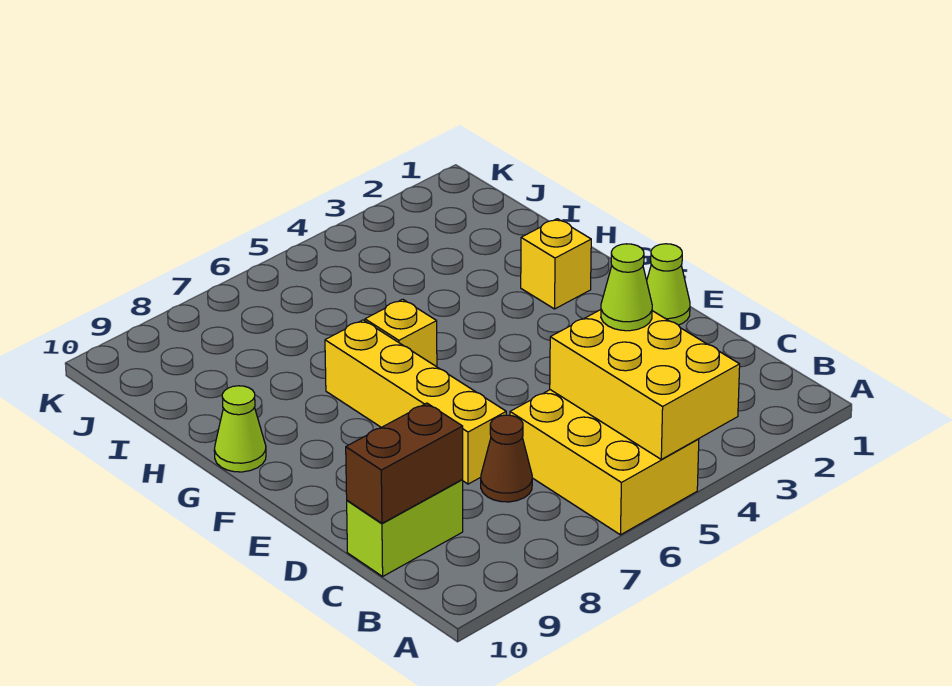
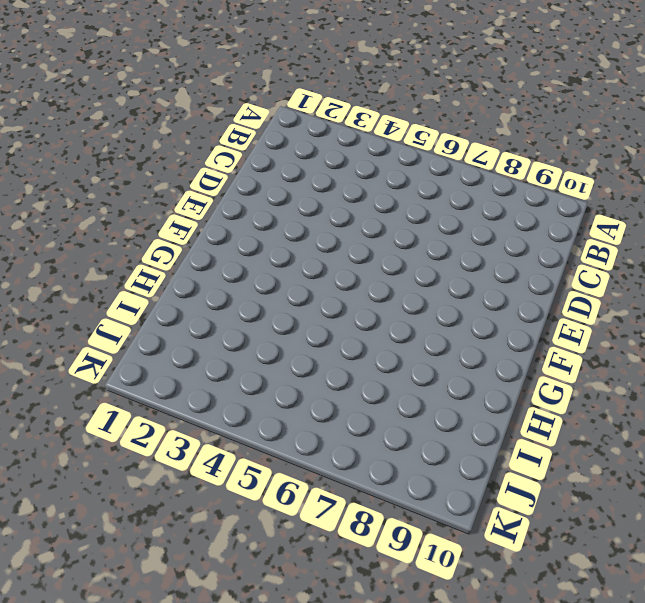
none -> yellow 2x3 brick [510,390,699,535]
none -> brown 1x1 cone [481,415,532,502]

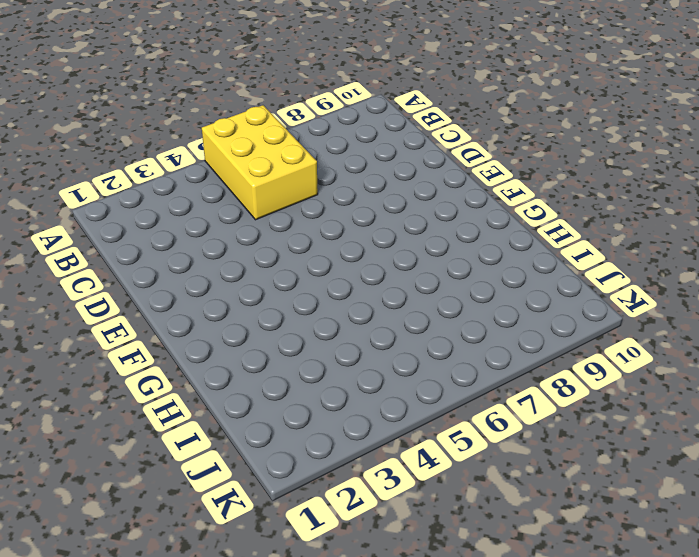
none -> brown 1x1 cone [481,415,532,502]
none -> lime 1x2 brick [347,480,463,576]

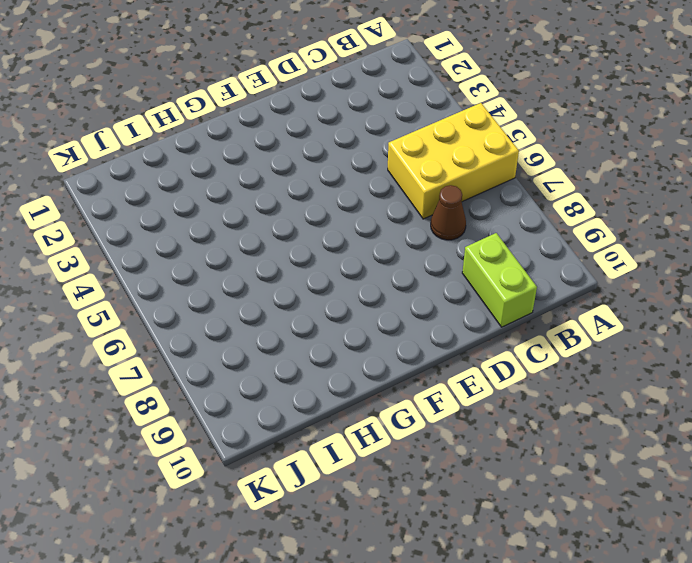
none -> yellow 1x4 brick [325,320,506,484]
none -> lime 1x1 cone [647,244,690,325]

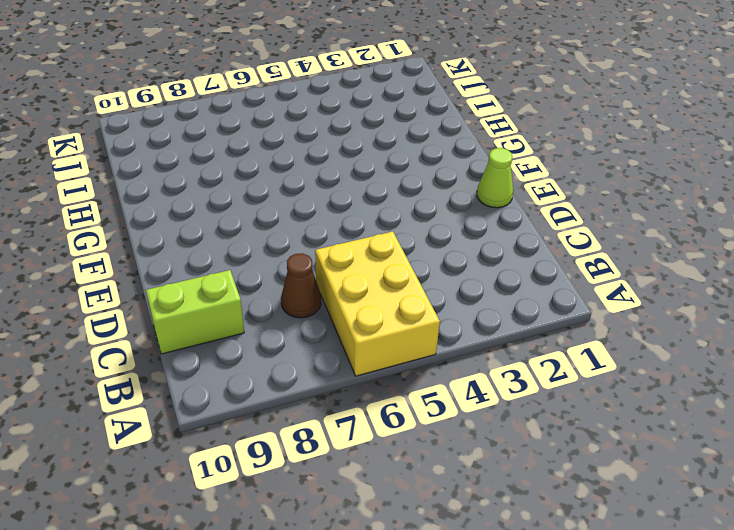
none -> yellow 1x4 brick [325,320,506,484]
none -> yellow 1x1 brick [521,219,591,309]

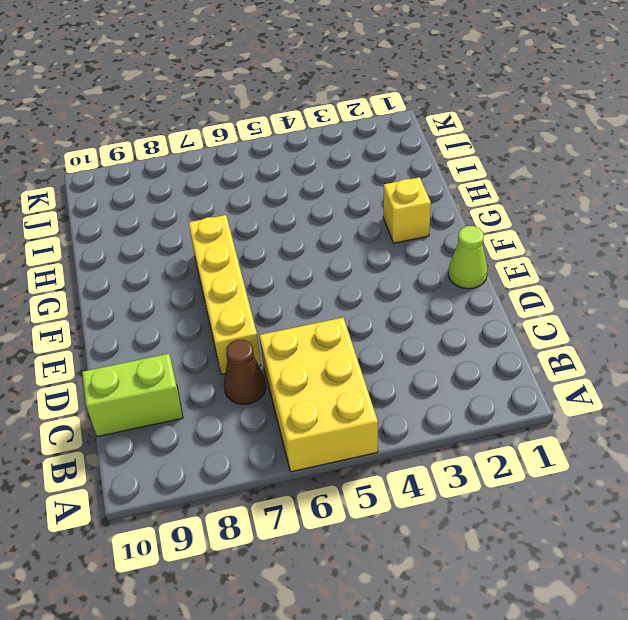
none -> yellow 1x1 brick [365,299,437,367]
none -> lime 1x1 cone [214,386,266,472]

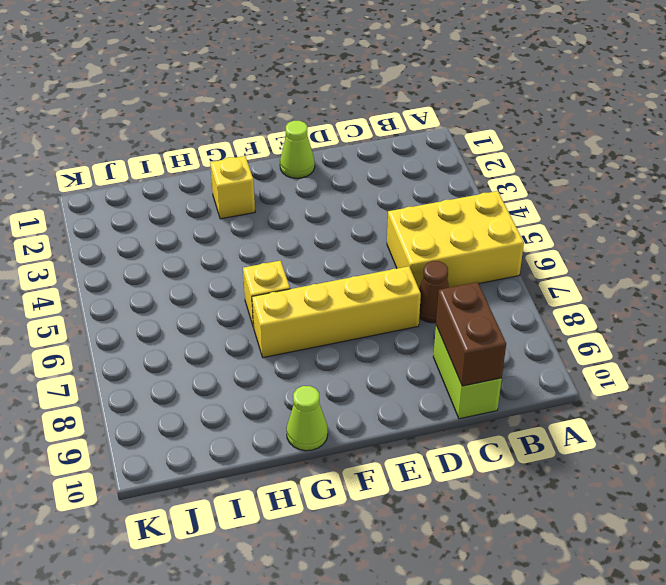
none -> yellow 2x3 brick [550,310,740,459]
none -> lime 1x1 cone [601,244,652,331]

